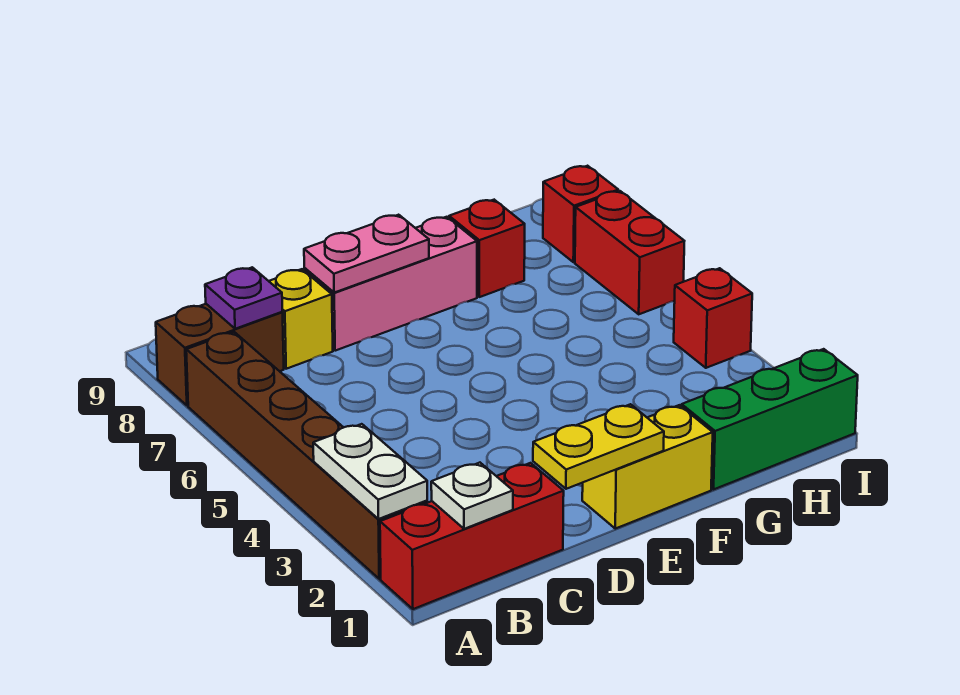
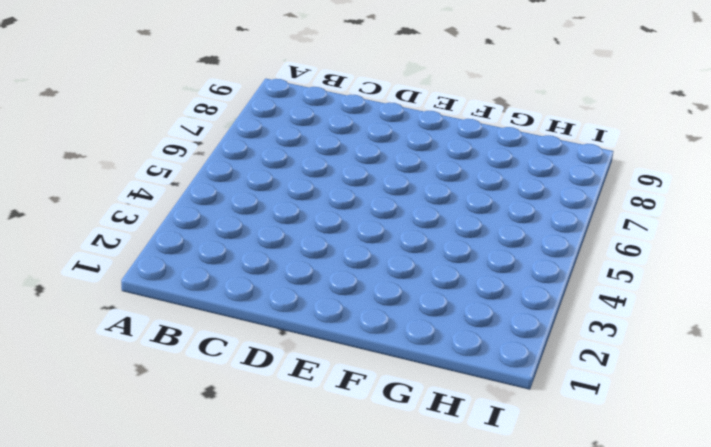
none -> red 1x3 brick [380,463,564,609]
none -> brown 1x6 brick [186,332,427,579]
none -> brown 1x2 brick [156,304,284,406]

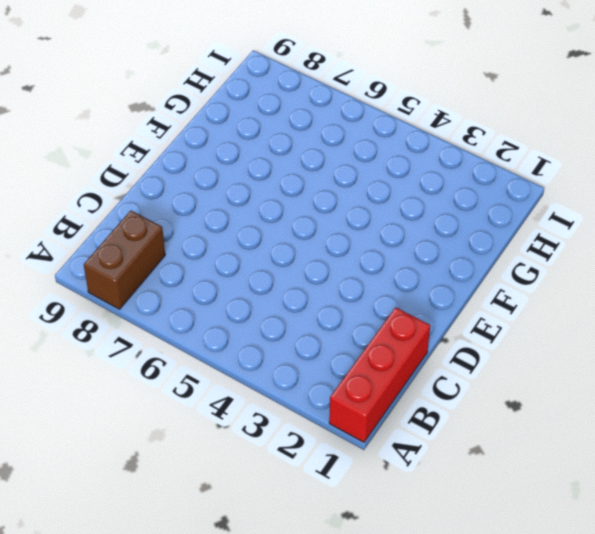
none -> brown 1x6 brick [186,332,427,579]
none -> yellow 1x1 brick [269,269,333,369]
none -> pink 1x3 brick [304,217,477,351]

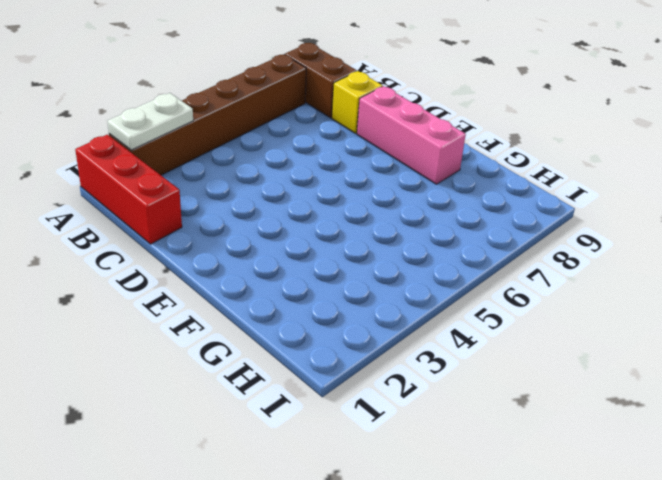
none -> yellow 1x2 brick [582,405,713,529]
none -> green 1x3 brick [682,349,858,489]
none -> red 1x1 brick [449,200,525,297]

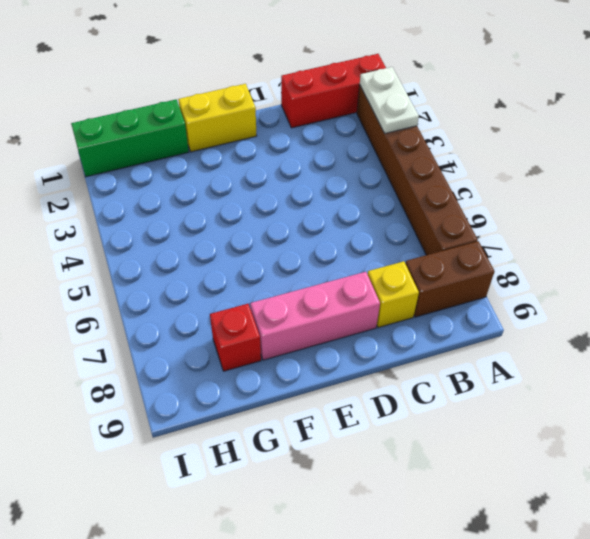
none -> red 1x1 brick [674,268,752,368]
none -> red 1x2 brick [575,191,684,314]
none -> red 1x1 brick [543,166,618,262]

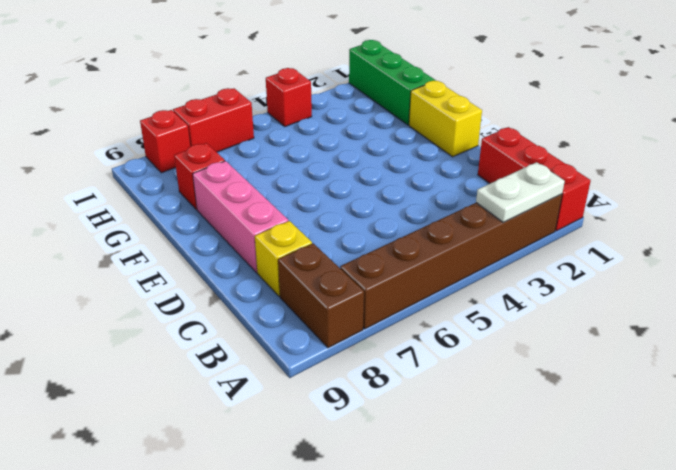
none -> white 1x1 plate [431,463,513,529]
none -> purple 1x1 plate [205,267,282,329]
none -> yellow 1x2 plate [533,404,664,489]

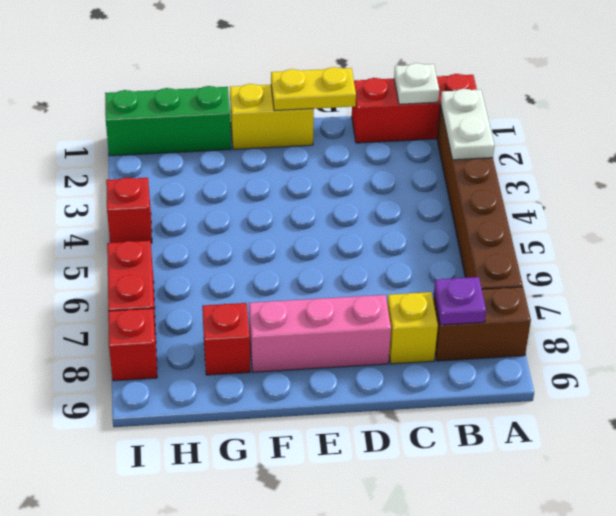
none -> pink 1x2 plate [304,215,429,293]

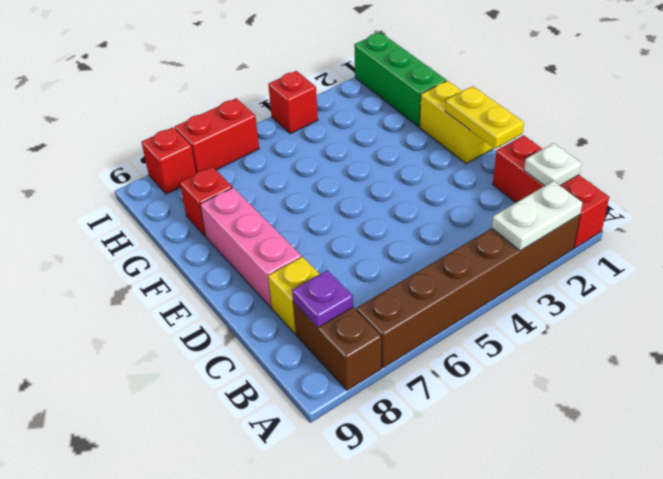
none -> pink 1x2 plate [304,215,429,293]

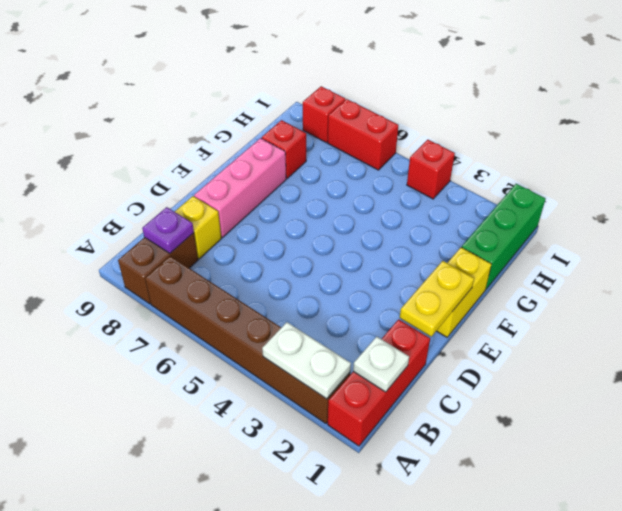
none -> pink 1x2 plate [304,215,429,293]

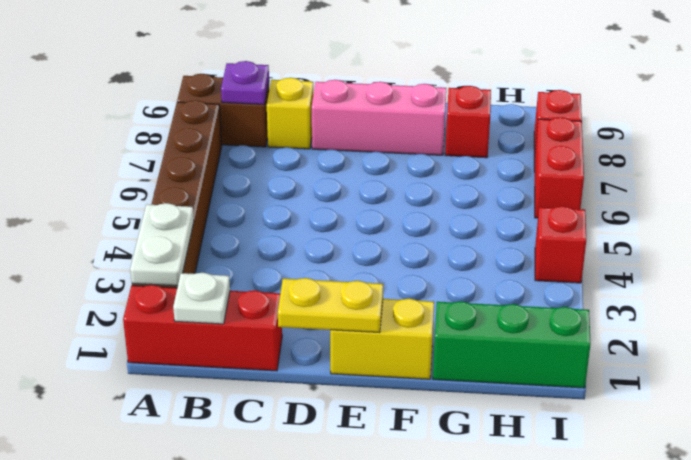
none -> pink 1x2 plate [304,215,429,293]

